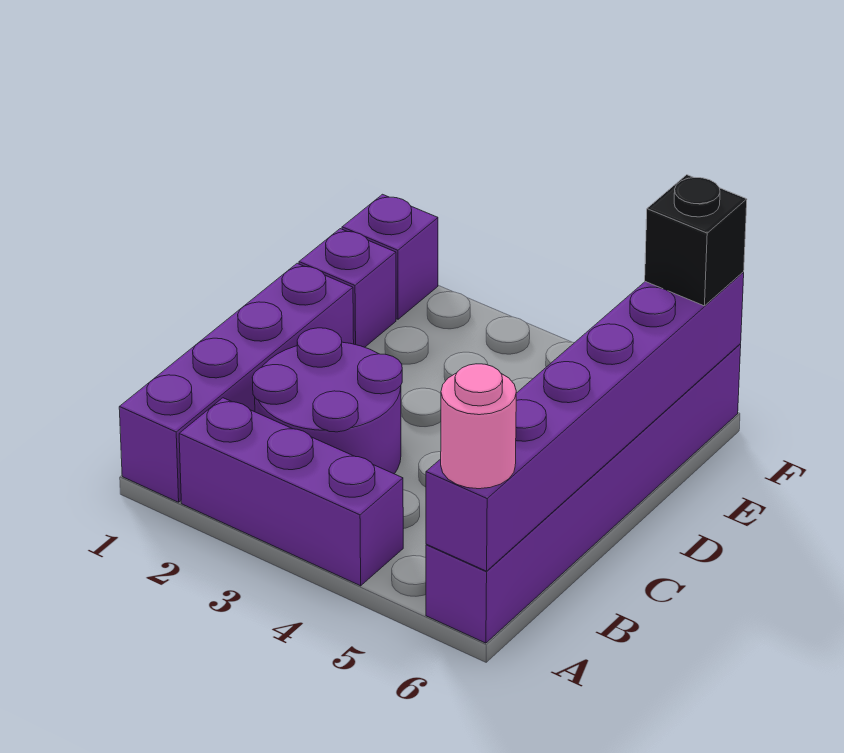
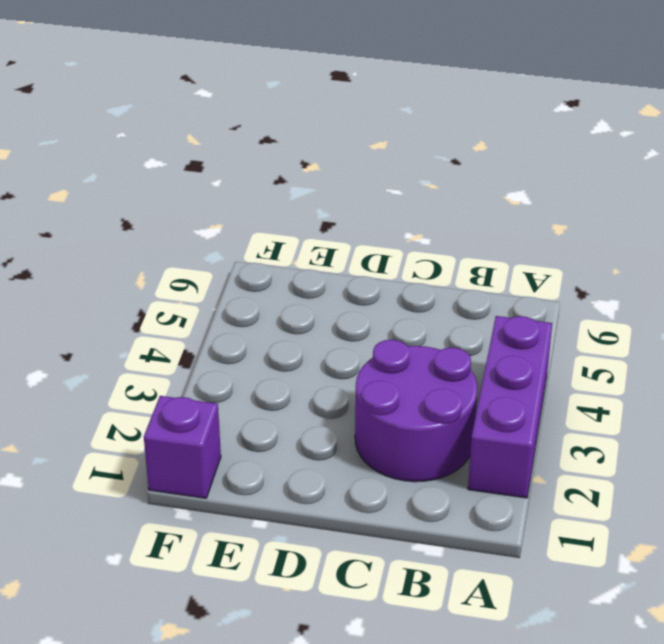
none -> purple 1x4 brick [119,263,354,502]
none -> purple 1x6 brick [426,344,741,643]

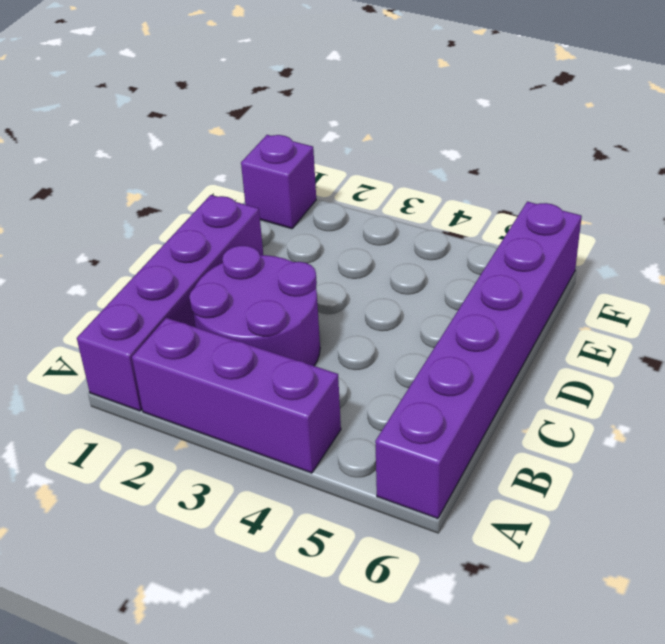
none -> purple 1x1 brick [299,229,396,347]
none -> purple 1x6 brick [426,272,744,571]

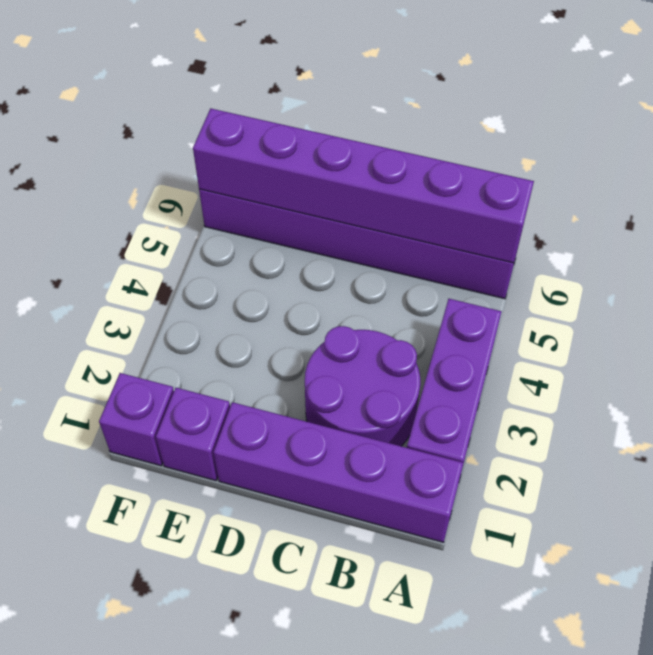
none -> pink 1x1 round brick [441,364,516,489]
none -> black 1x1 brick [645,175,747,306]

